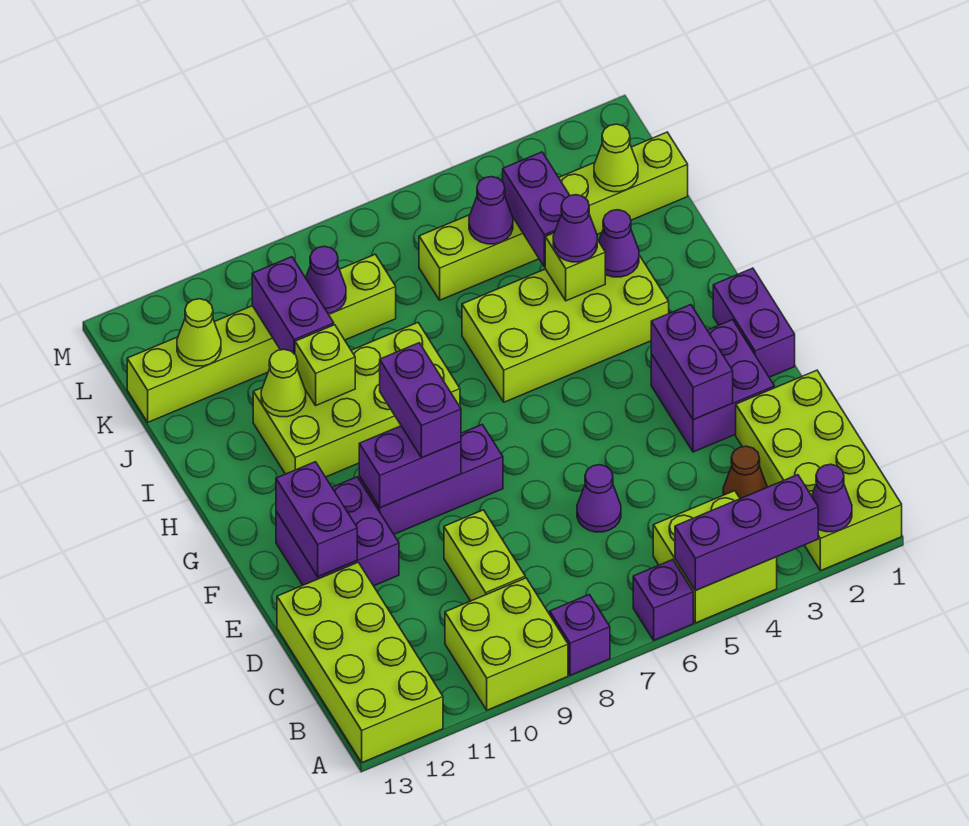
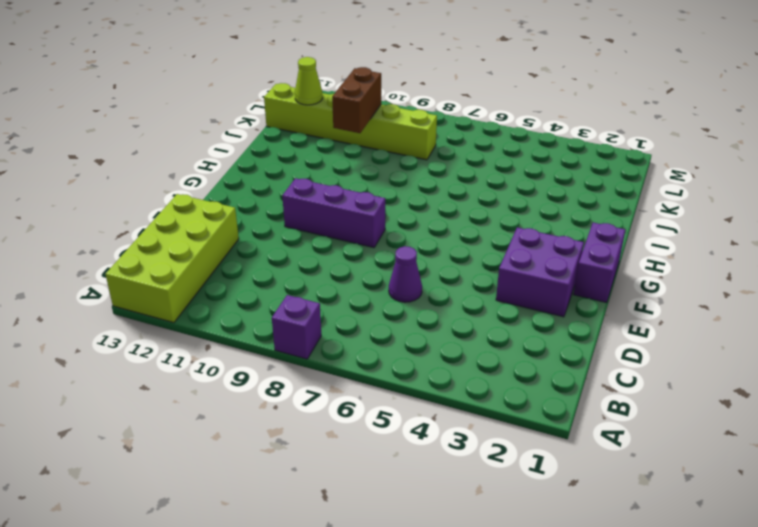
brown 1x2 brick [332,67,381,133] -> purple 1x2 brick [252,257,334,354]
none -> lime 2x4 brick [736,370,902,571]
none -> lime 2x2 brick [653,491,777,623]
none -> purple 1x1 brick [633,560,693,640]
none -> lime 2x2 brick [445,578,568,710]

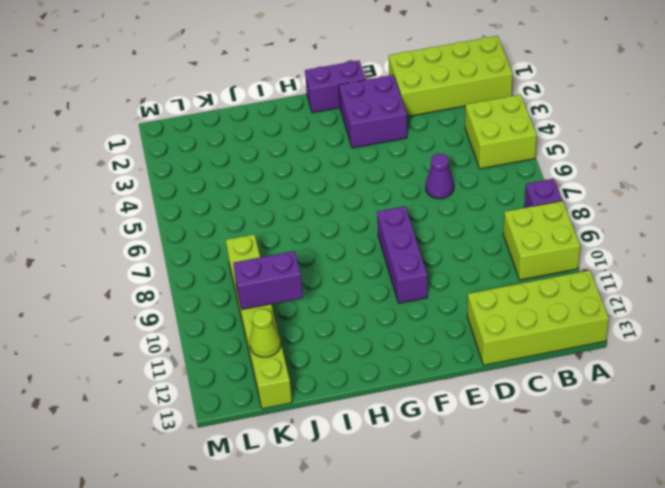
none -> purple 1x1 brick [633,560,693,640]
none -> brown 1x1 cone [723,446,767,499]
none -> lime 1x2 brick [444,510,525,601]
none -> purple 2x2 brick [276,477,399,586]

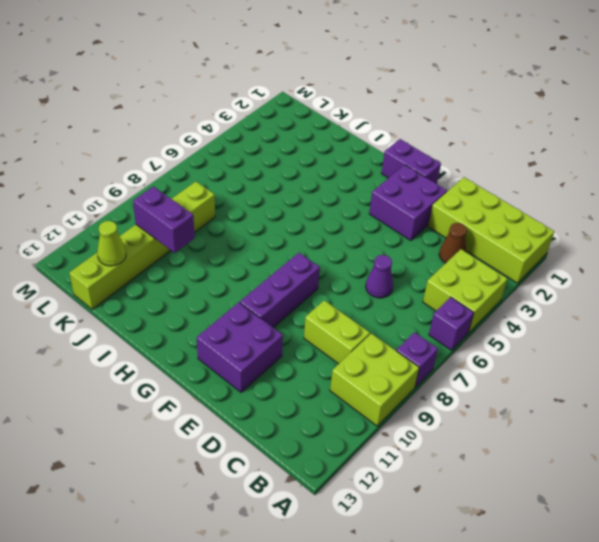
none -> lime 2x4 brick [277,562,443,762]
none -> lime 2x4 brick [462,255,669,402]
none -> lime 2x4 brick [253,323,460,477]
none -> lime 1x6 brick [419,132,688,300]

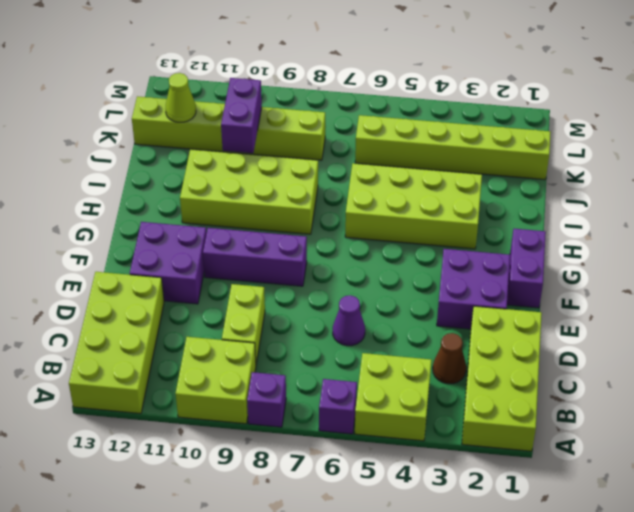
none -> purple 1x1 cone [812,464,852,532]
none -> purple 1x3 brick [675,475,818,591]
none -> purple 1x2 brick [651,305,733,420]
none -> purple 1x2 brick [276,462,357,577]

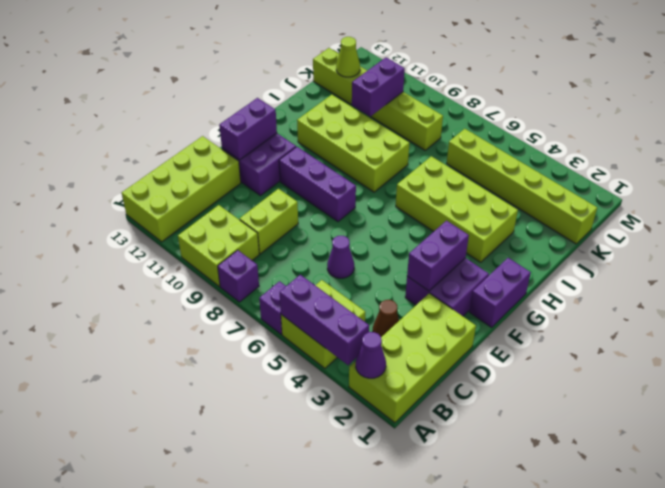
none -> purple 1x2 brick [359,426,461,508]
none -> purple 1x1 cone [599,210,639,277]
none -> lime 1x1 brick [545,233,605,301]
none -> lime 1x1 brick [295,325,355,405]

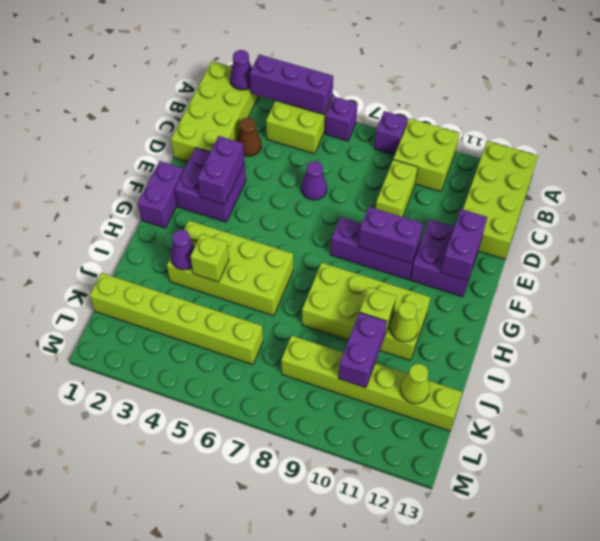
none -> purple 1x2 brick [503,152,570,267]
none -> lime 1x1 cone [594,124,638,192]
none -> purple 1x1 cone [469,177,513,244]
none -> purple 1x1 cone [306,246,346,314]

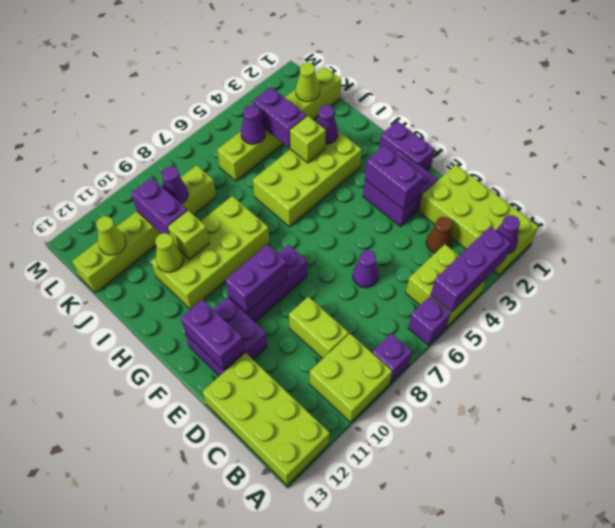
none -> purple 1x2 brick [380,343,461,458]
none -> purple 1x1 cone [553,195,597,262]

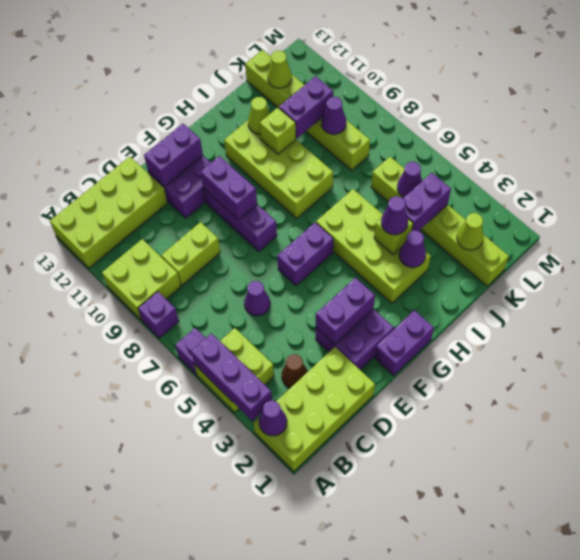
purple 1x2 brick [277,222,333,286] -> purple 1x2 brick moved to [380,343,461,458]

